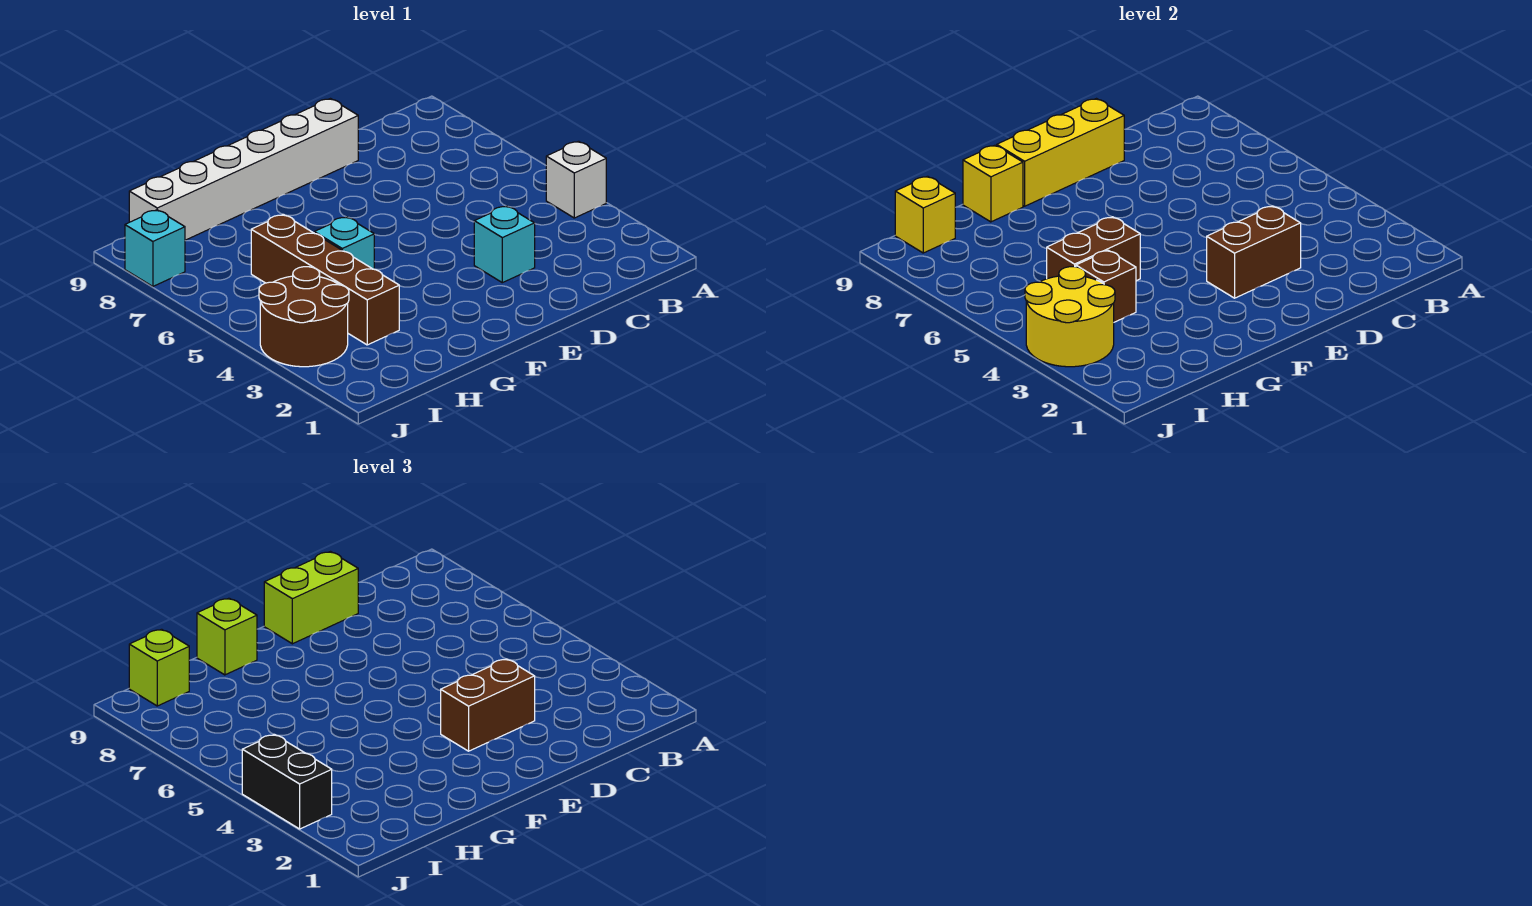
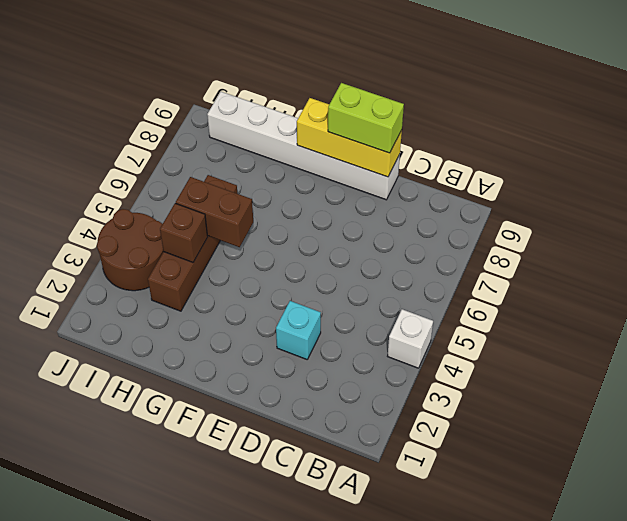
none -> cyan 1x1 brick [314,217,374,269]
none -> cyan 1x1 brick [125,210,185,286]
none -> brown 1x2 brick [1207,206,1301,298]

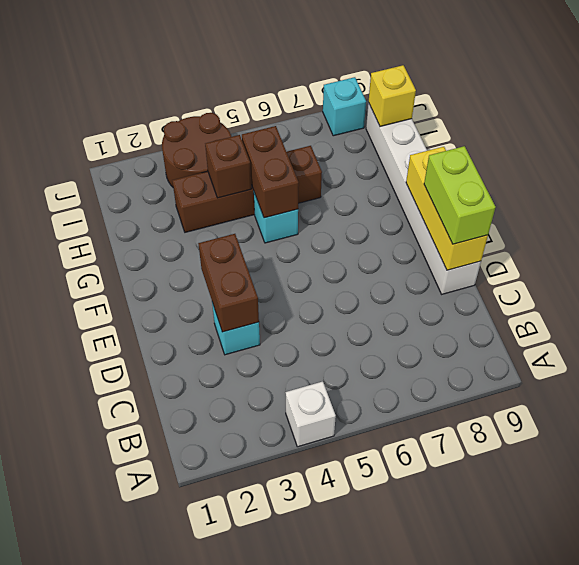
none -> yellow 1x1 brick [963,145,1023,222]
none -> yellow 2x2 round brick [1025,267,1115,367]
none -> brown 1x2 brick [441,659,535,751]

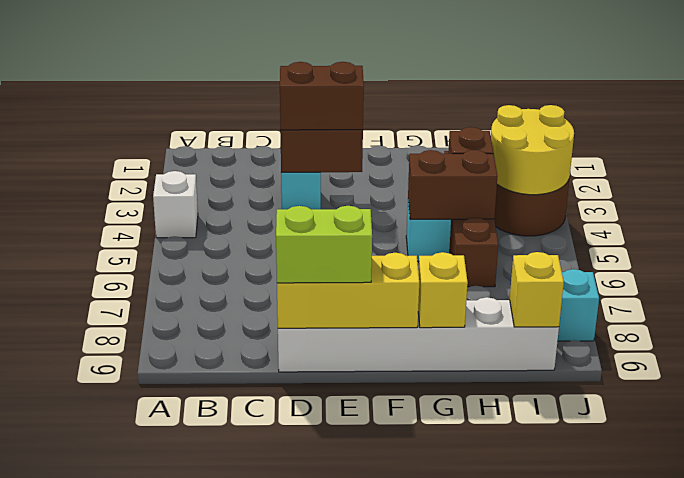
none -> lime 1x1 brick [197,598,257,675]
none -> lime 1x1 brick [129,629,189,706]
none -> black 1x2 brick [242,734,332,829]

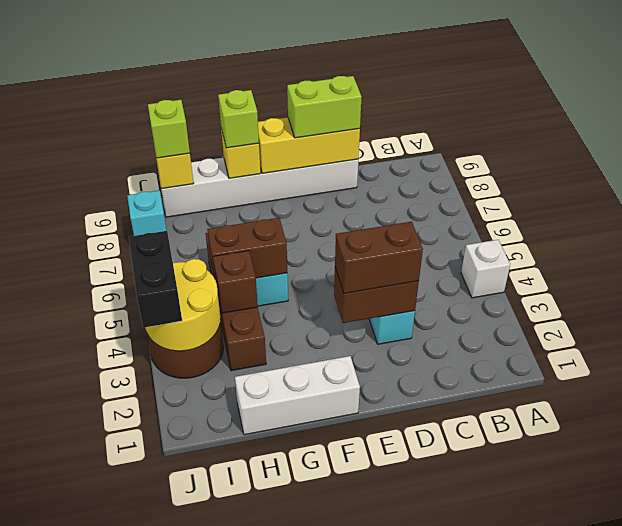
white 1x3 brick [235,356,360,435] -> none

